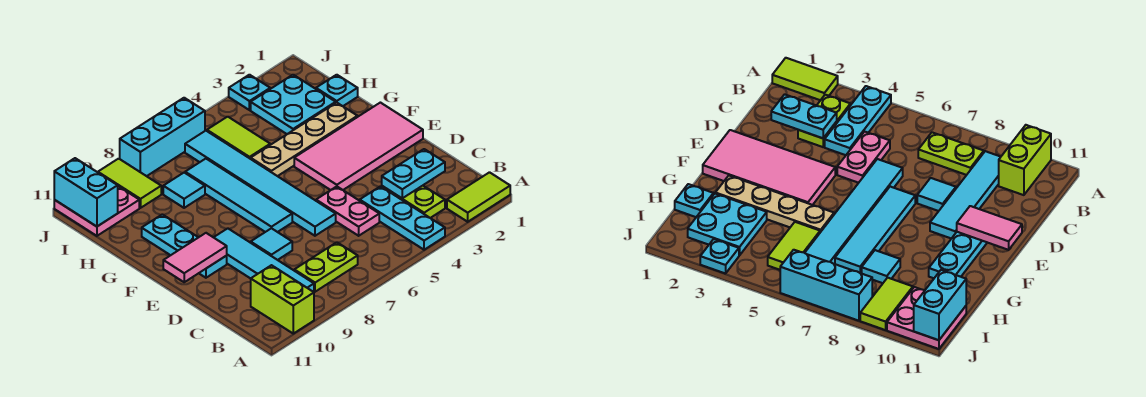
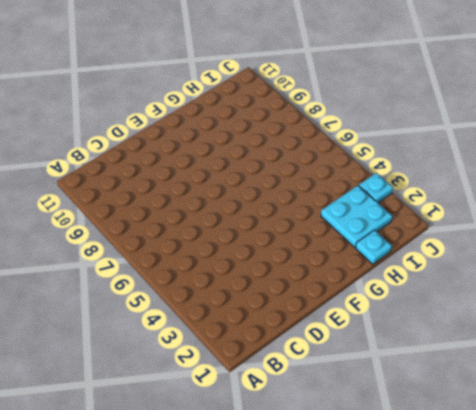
none -> lime 1x2 tile [447,172,510,222]
none -> cyan 1x3 plate [360,186,445,250]
none -> lime 1x2 brick [251,265,314,334]

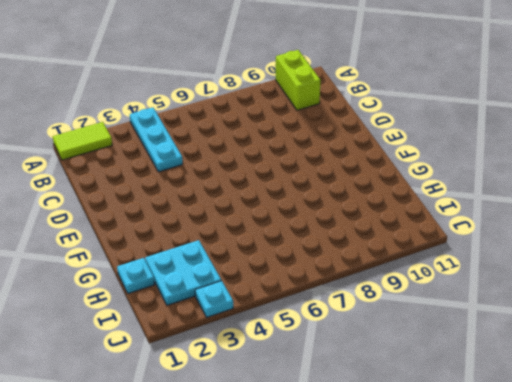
none -> lime 1x2 plate [382,186,445,218]
none -> lime 1x2 plate [294,242,358,292]
none -> cyan 1x4 tile [214,228,314,292]

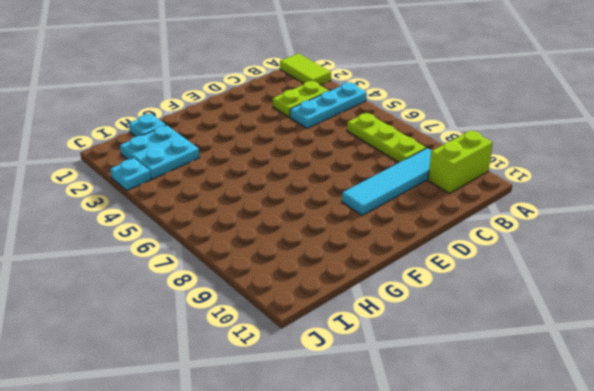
lime 1x3 plate [347,113,426,162] -> lime 1x2 plate [294,242,358,292]
none -> pink 1x2 plate [316,186,379,236]
none -> cyan 1x6 tile [185,131,336,236]
none -> cyan 1x1 tile [250,228,292,260]

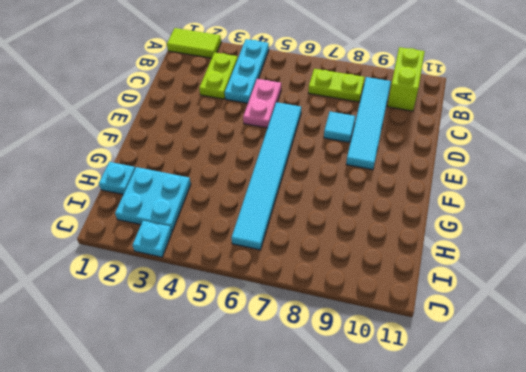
none -> pink 2x4 tile [294,103,423,190]
none -> cyan 1x4 tile [185,159,292,232]
none -> cyan 1x3 plate [142,214,227,278]

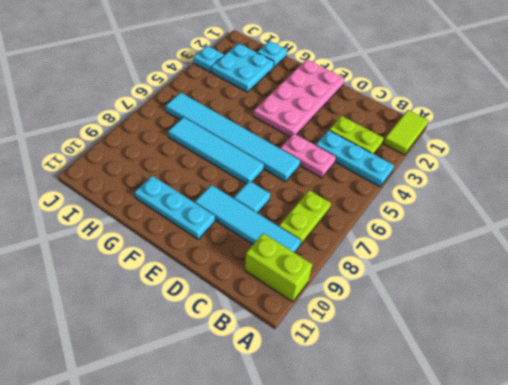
pink 2x4 plate [254,59,344,137] -> pink 2x4 tile [294,103,423,190]
none -> tan 1x4 plate [251,103,358,176]
none -> lime 1x2 tile [207,117,270,159]
none -> cyan 1x1 tile [163,173,205,208]

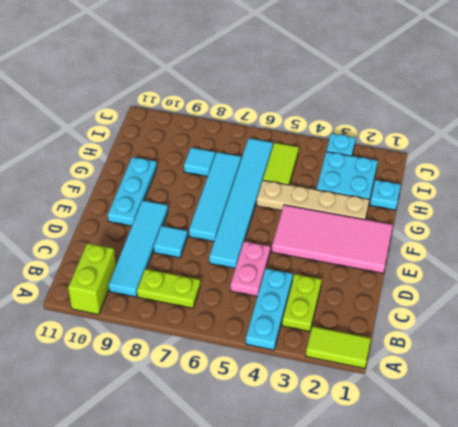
none -> lime 1x2 tile [98,159,161,208]
none -> pink 2x2 plate [54,186,139,236]
none -> cyan 1x3 brick [120,98,205,176]

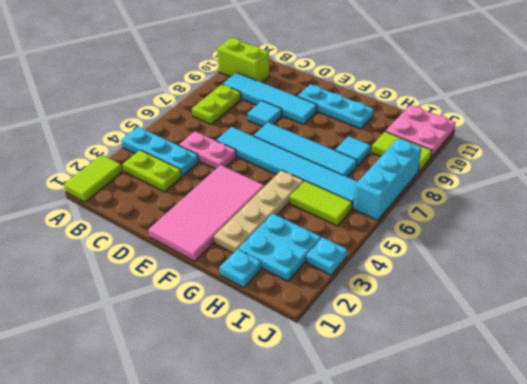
none -> cyan 1x2 plate [382,149,445,198]
none -> pink 1x2 tile [163,233,227,282]
none -> cyan 1x2 brick [54,158,118,227]

